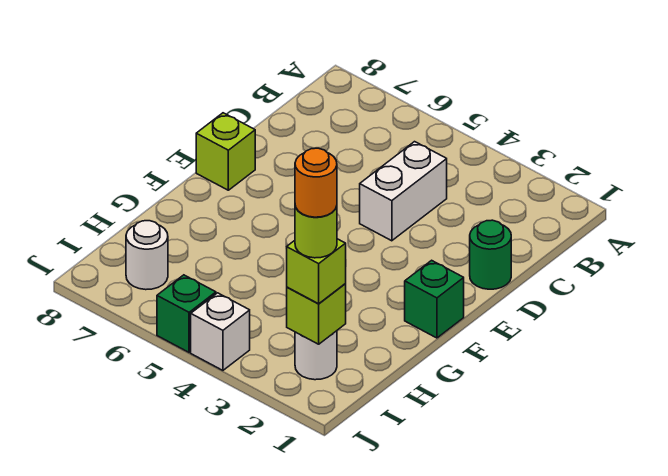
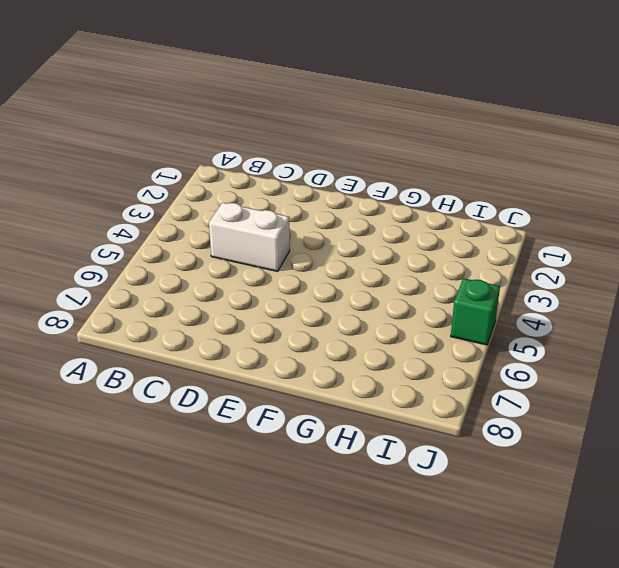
none -> green 1x1 round brick [470,220,511,289]
none -> lime 1x1 brick [196,113,255,190]
none -> green 1x1 brick [405,260,464,338]

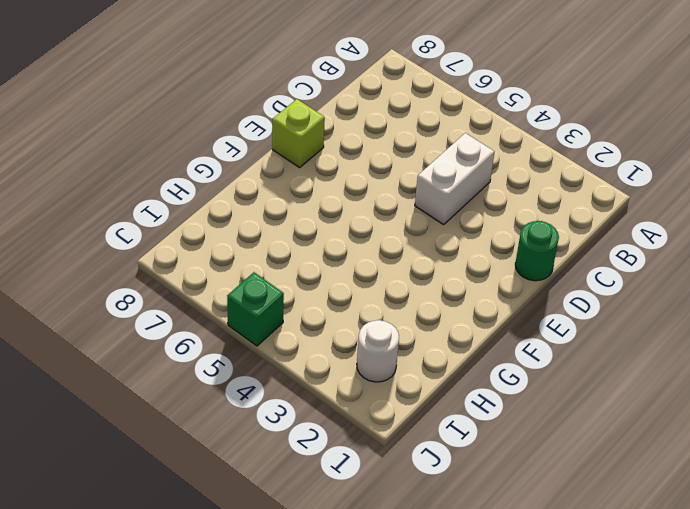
none -> green 1x1 brick [405,260,464,338]
none -> white 1x1 round brick [126,221,168,290]
none -> white 1x1 brick [191,293,250,370]

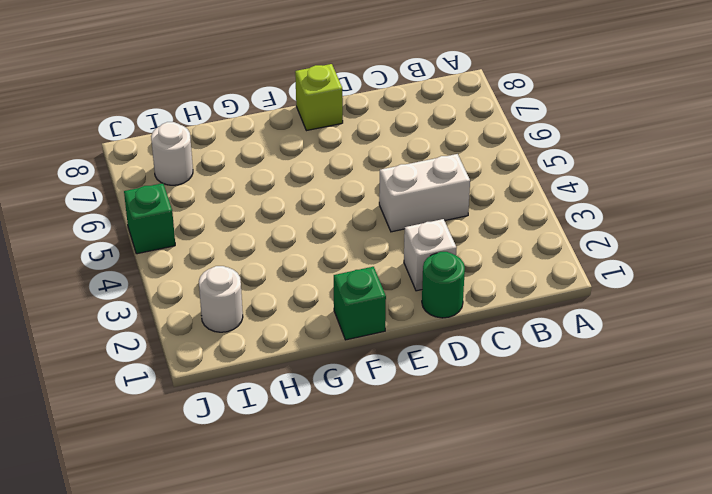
white 1x1 brick [404,219,457,291] -> white 1x1 brick moved to [191,293,250,370]
none -> lime 1x1 brick [287,284,346,344]
none -> lime 1x1 brick [287,239,346,304]
none -> lime 1x1 round brick [295,206,337,258]

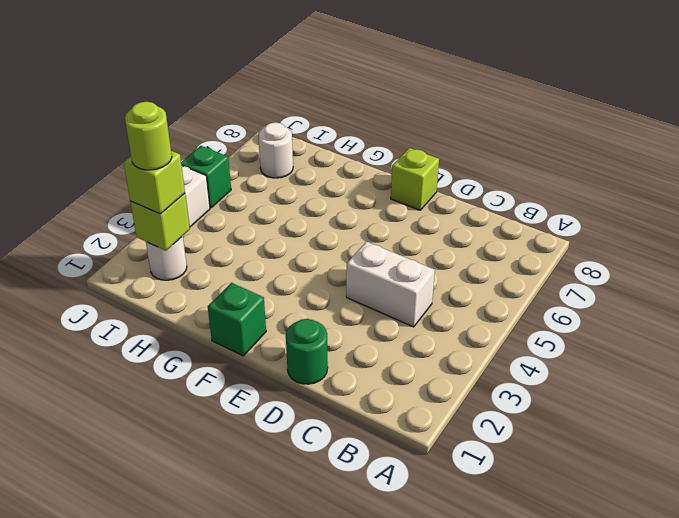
none -> orange 1x1 round brick [295,148,337,217]

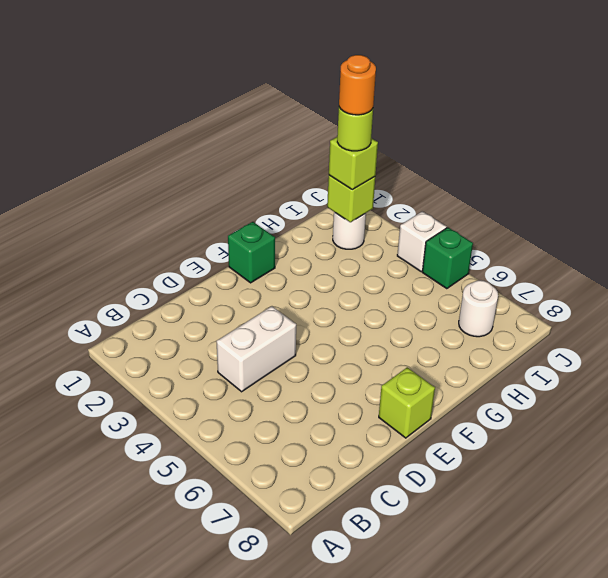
none -> green 1x1 round brick [470,220,511,289]

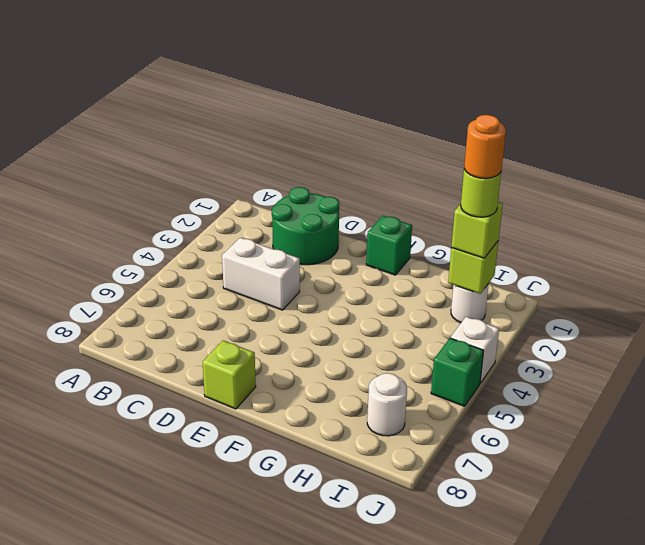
green 2x2 round brick [272,187,339,265] -> green 1x1 round brick [470,220,511,289]

